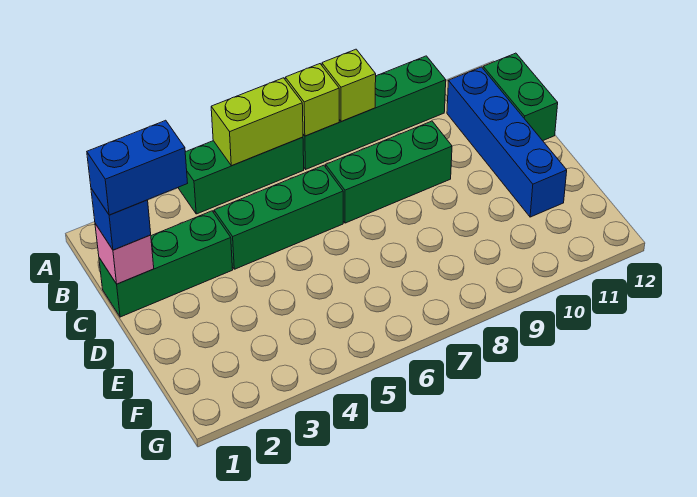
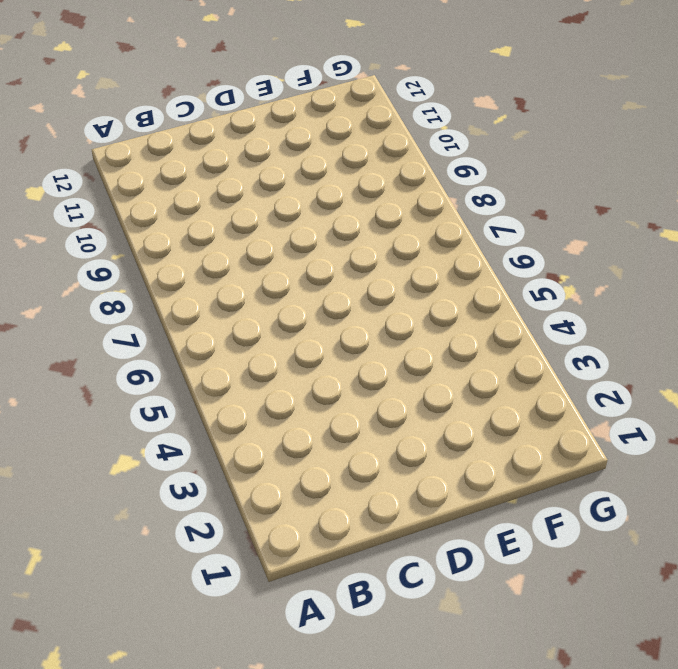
none -> green 1x3 brick [179,137,304,214]
none -> green 1x4 brick [303,56,446,169]
none -> blue 1x4 brick [447,67,567,217]

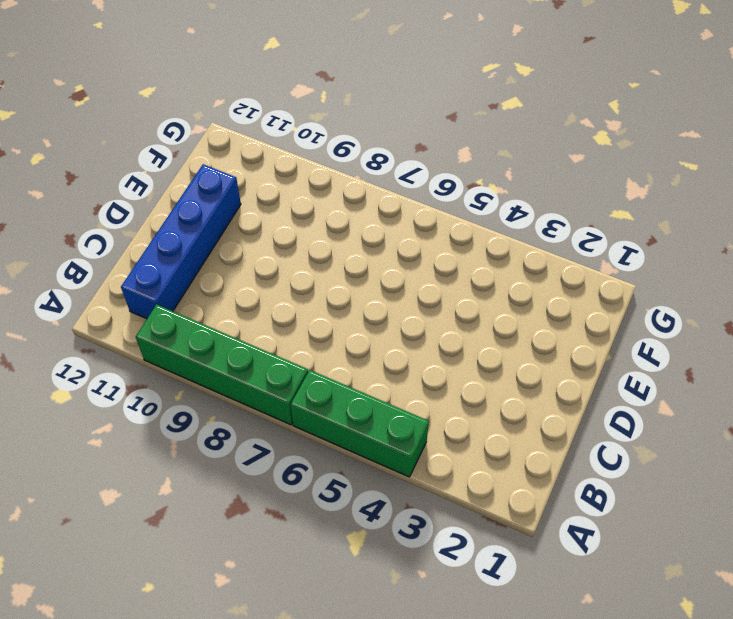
none -> green 1x2 brick [483,53,558,141]
none -> green 1x3 brick [99,211,233,317]
none -> green 1x3 brick [214,165,343,269]

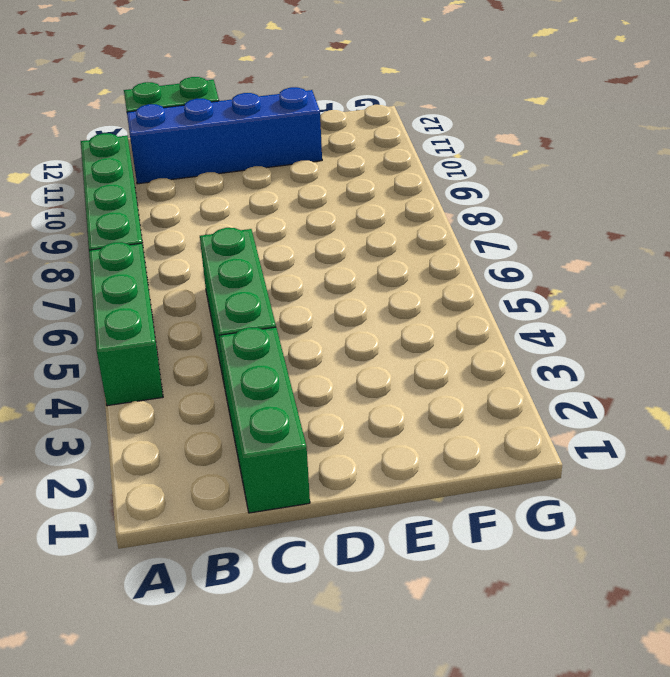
none -> green 1x3 brick [326,121,452,223]
none -> lime 1x2 brick [211,78,303,166]
none -> lime 1x1 brick [285,64,339,136]

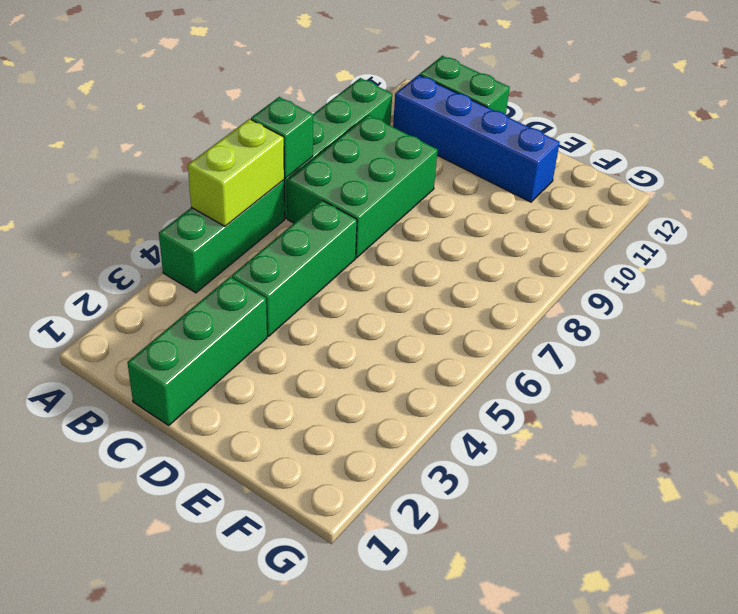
green 1x1 brick [251,97,313,178] -> lime 1x1 brick [285,64,339,136]
green 2x3 brick [287,115,438,258] -> green 1x3 brick [326,121,452,223]
none -> lime 1x1 brick [322,49,376,122]
none -> pink 1x1 brick [95,224,154,284]
none -> blue 1x1 brick [91,189,151,250]

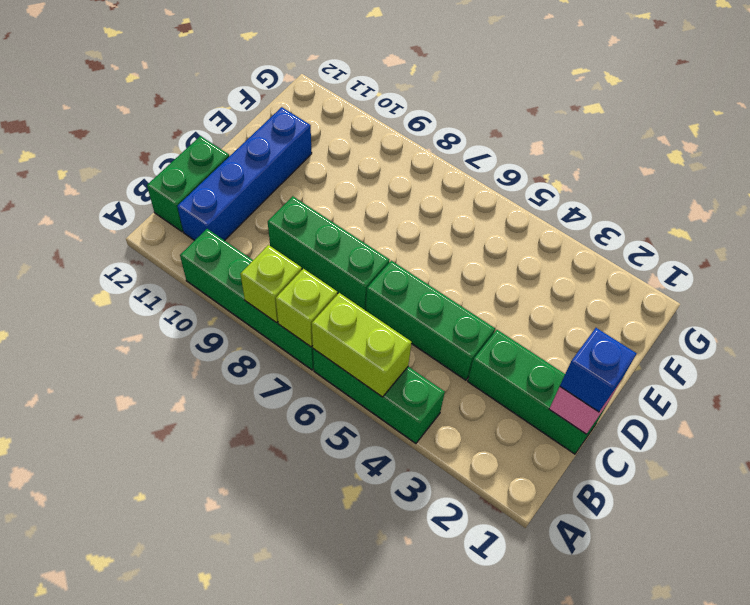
none -> blue 1x2 brick [87,120,187,215]

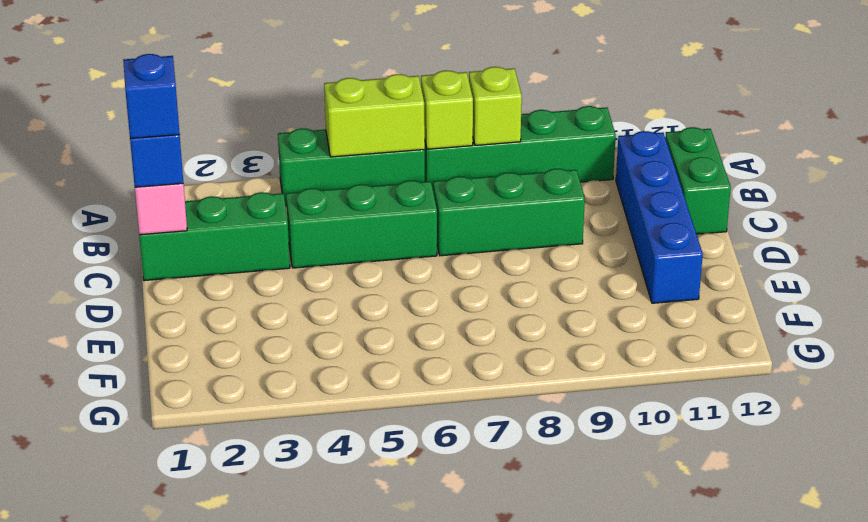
blue 1x1 brick [123,54,180,139] -> blue 1x2 brick [87,120,187,215]

